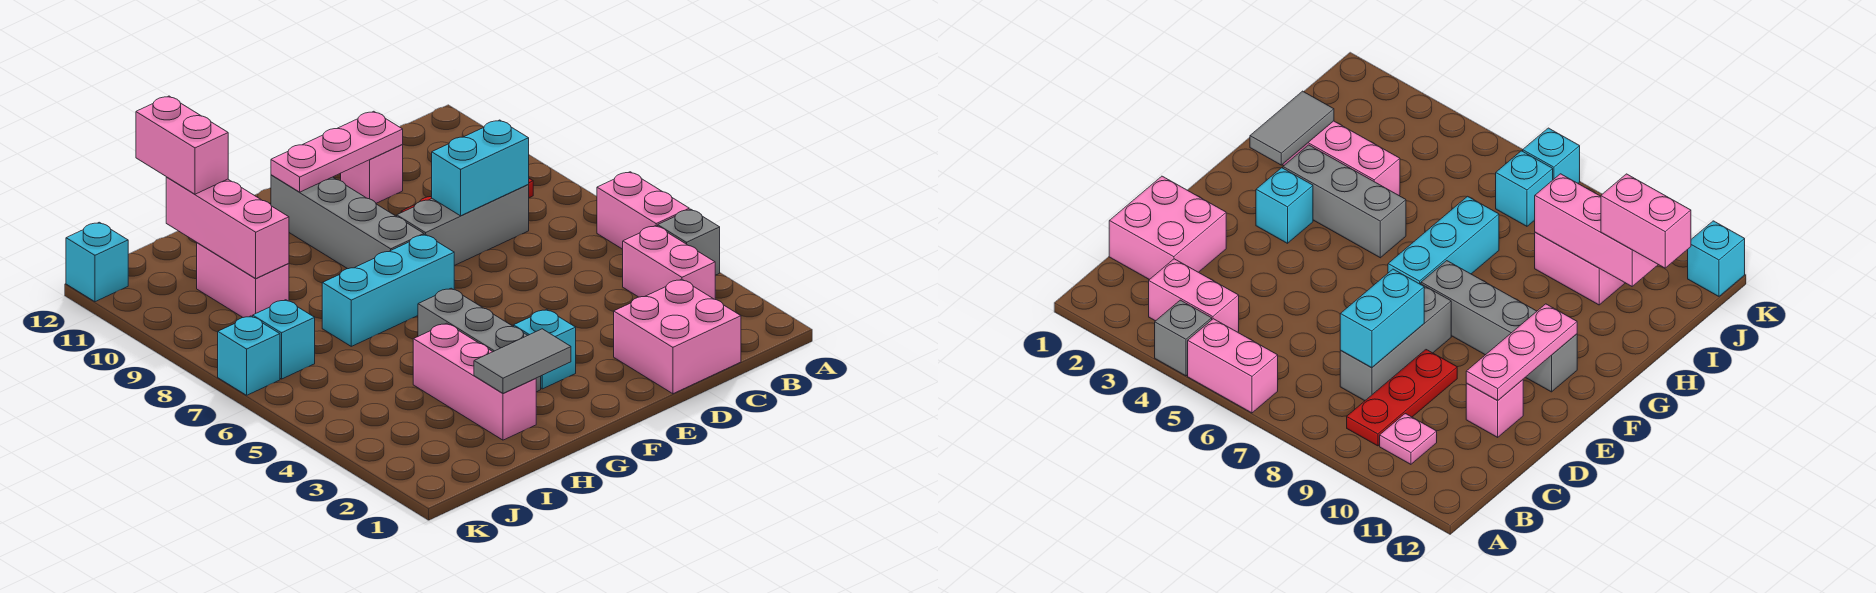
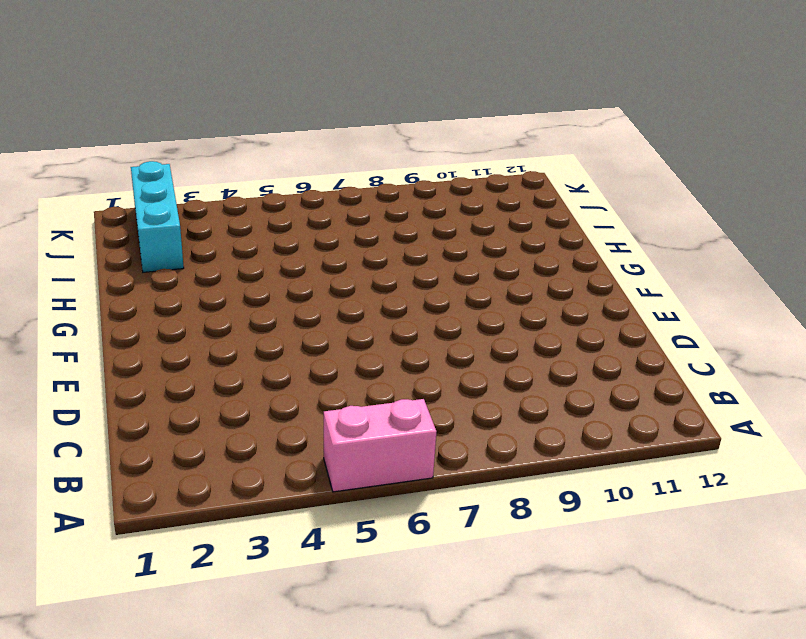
cyan 1x3 brick [131,161,184,272] -> cyan 1x3 brick moved to [322,234,454,346]
none -> grey 1x1 brick [658,209,720,275]
none -> pink 1x2 brick [623,226,715,299]
none -> red 1x3 plate [1347,350,1457,446]

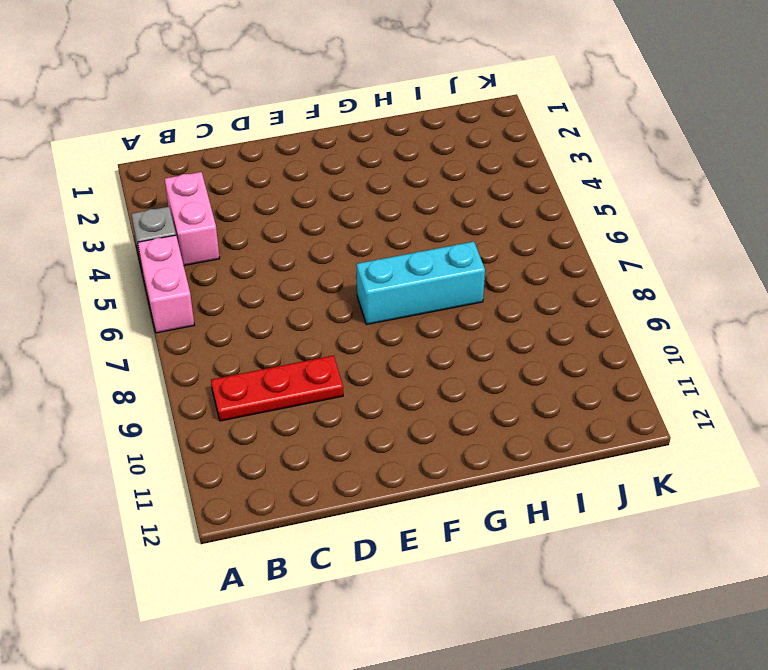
none -> pink 1x1 plate [1380,414,1437,464]
none -> pink 2x2 brick [614,279,741,394]
none -> grey 1x3 brick [397,185,529,266]

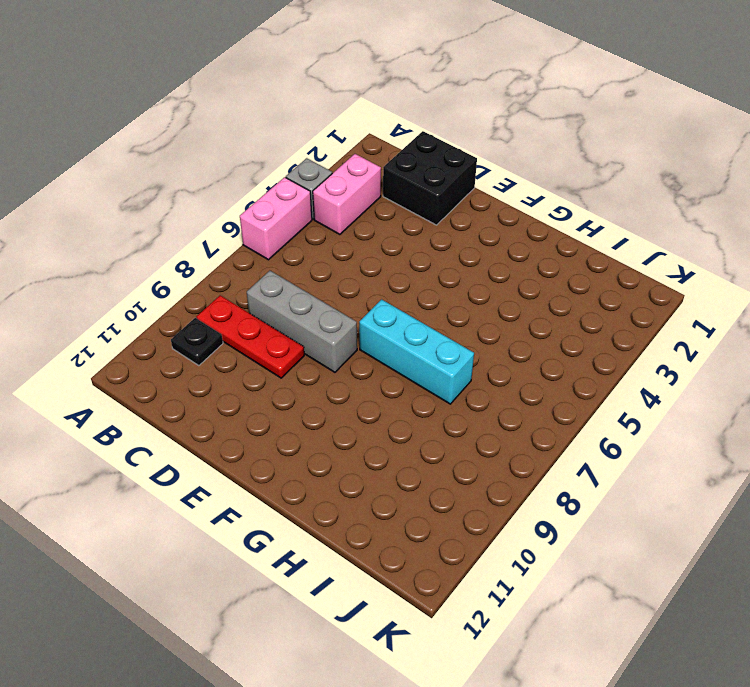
black 1x1 plate [171,318,223,366] -> pink 1x1 plate [1380,414,1437,464]
black 2x2 brick [383,131,477,225] -> pink 2x2 brick [614,279,741,394]
none -> pink 1x1 brick [341,145,403,203]
none -> cyan 1x1 brick [514,309,576,389]
none -> grey 1x4 brick [271,175,424,269]

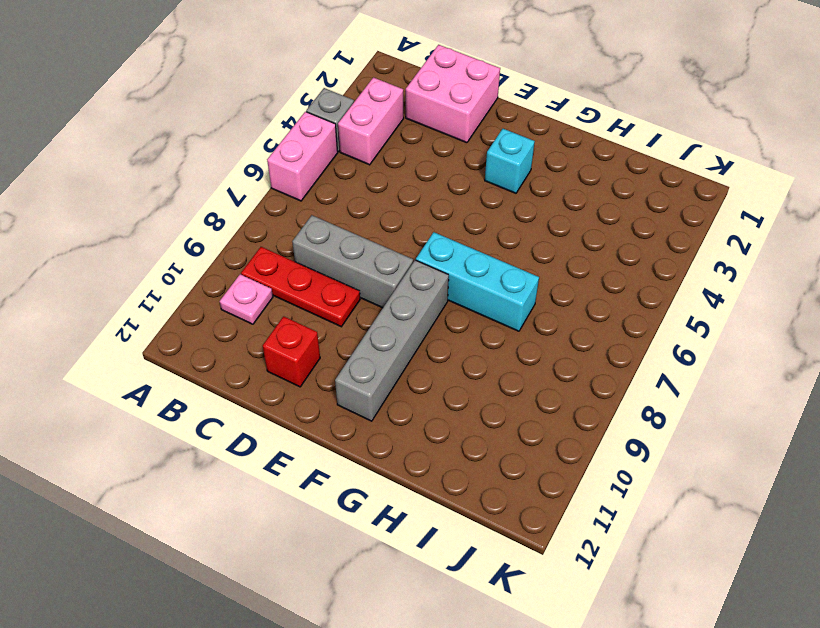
red 1x1 brick [263,316,320,387] -> pink 1x1 brick [341,145,403,203]
none -> grey 1x3 brick [418,288,541,392]
none -> pink 1x3 brick [413,323,536,440]
none -> pink 1x2 brick [197,243,289,318]

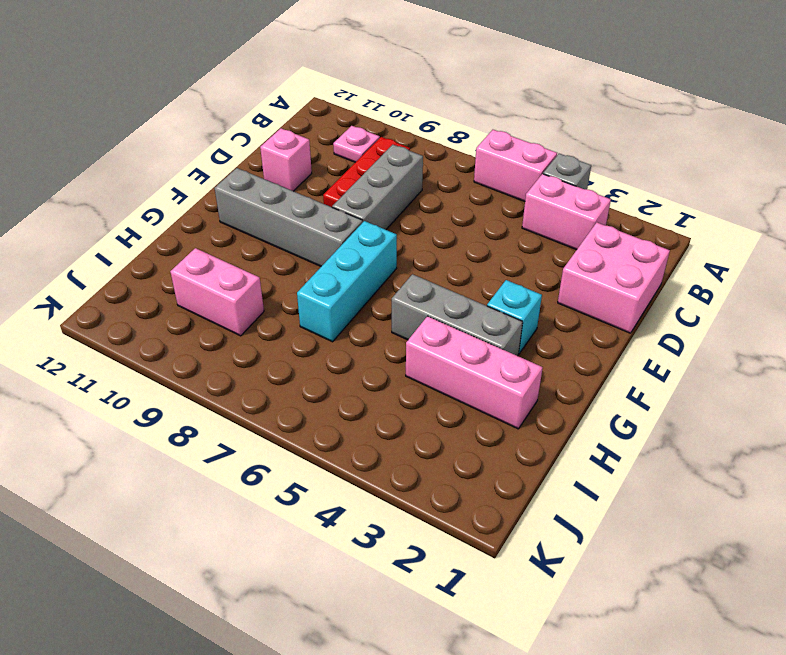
none -> cyan 1x1 brick [253,300,315,379]
none -> cyan 1x1 brick [218,316,280,395]
none -> cyan 1x1 brick [66,222,128,302]

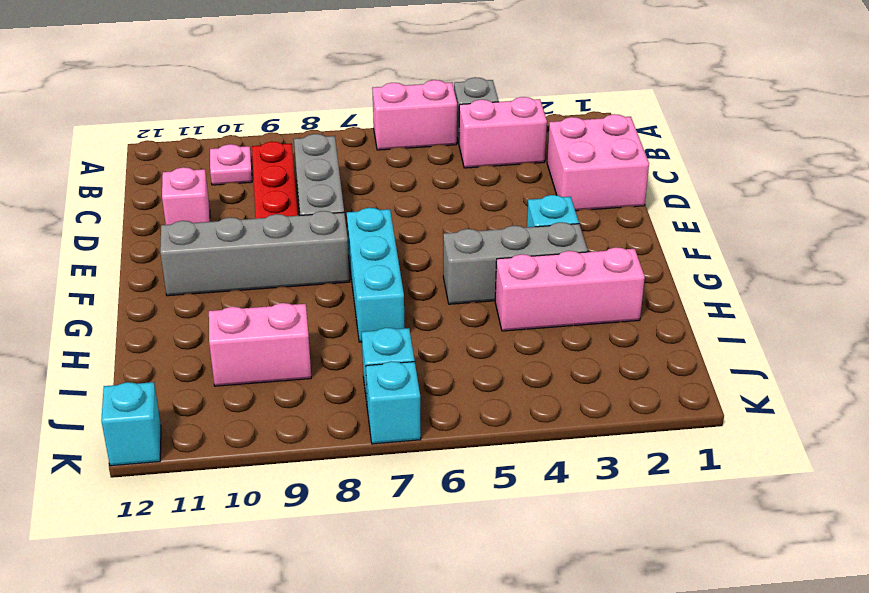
none -> cyan 1x2 brick [432,120,529,216]
none -> pink 1x3 plate [271,111,403,192]
none -> grey 1x2 tile [474,329,571,393]

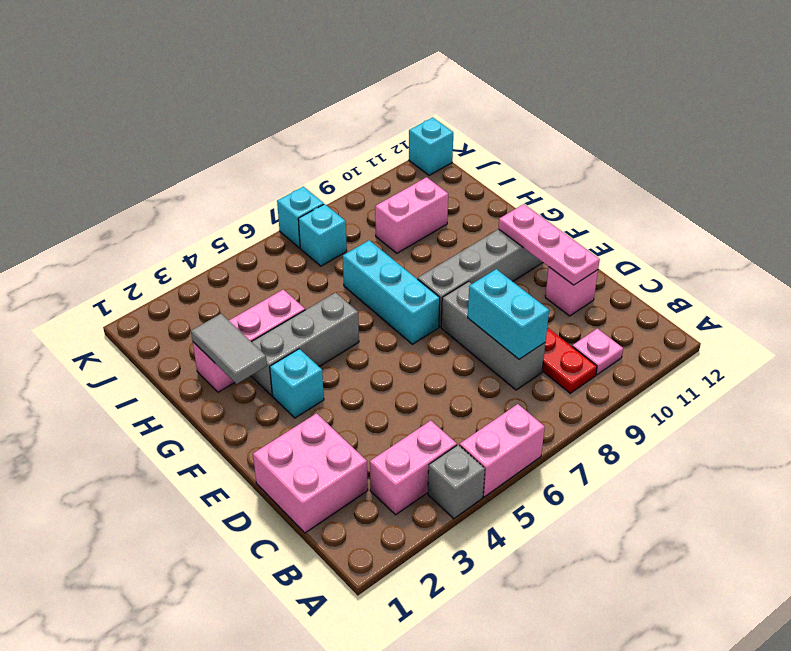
none -> pink 1x3 brick [166,177,289,279]
none -> pink 1x2 brick [136,96,228,194]

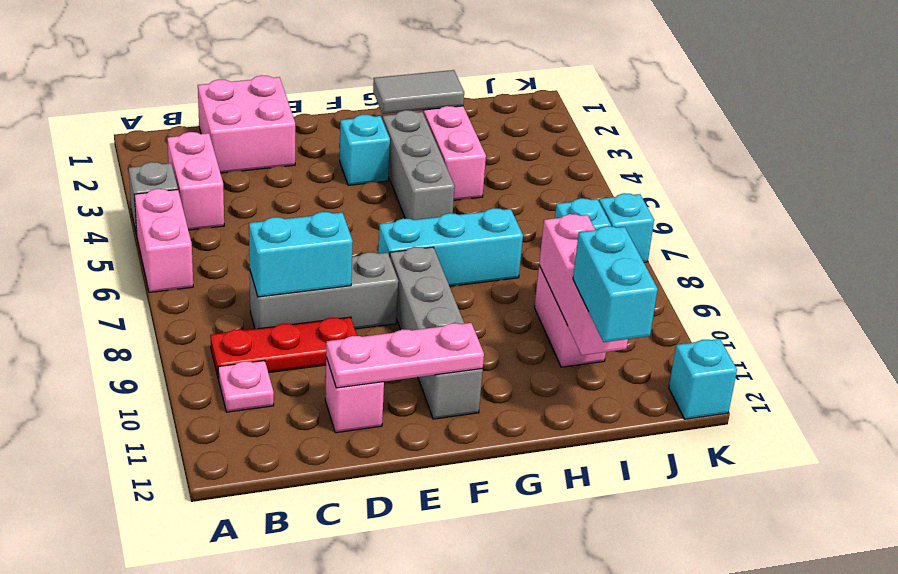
cyan 1x2 brick [573,226,658,342] -> pink 1x2 brick [136,96,228,194]

